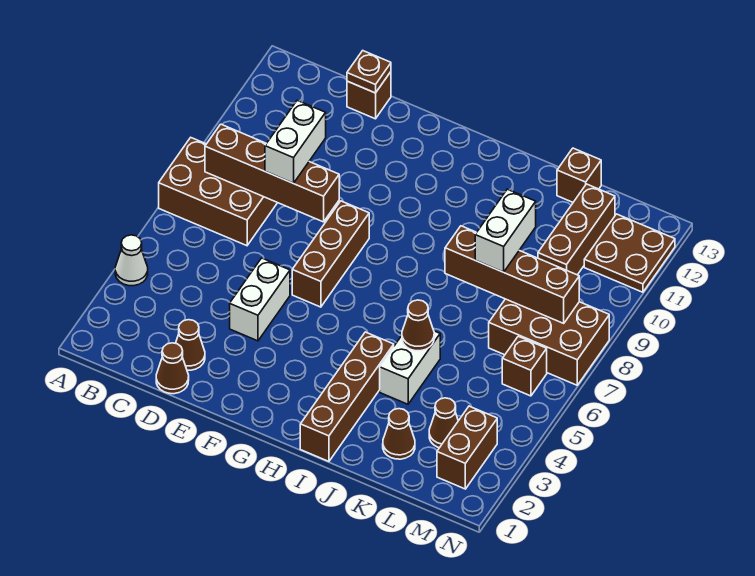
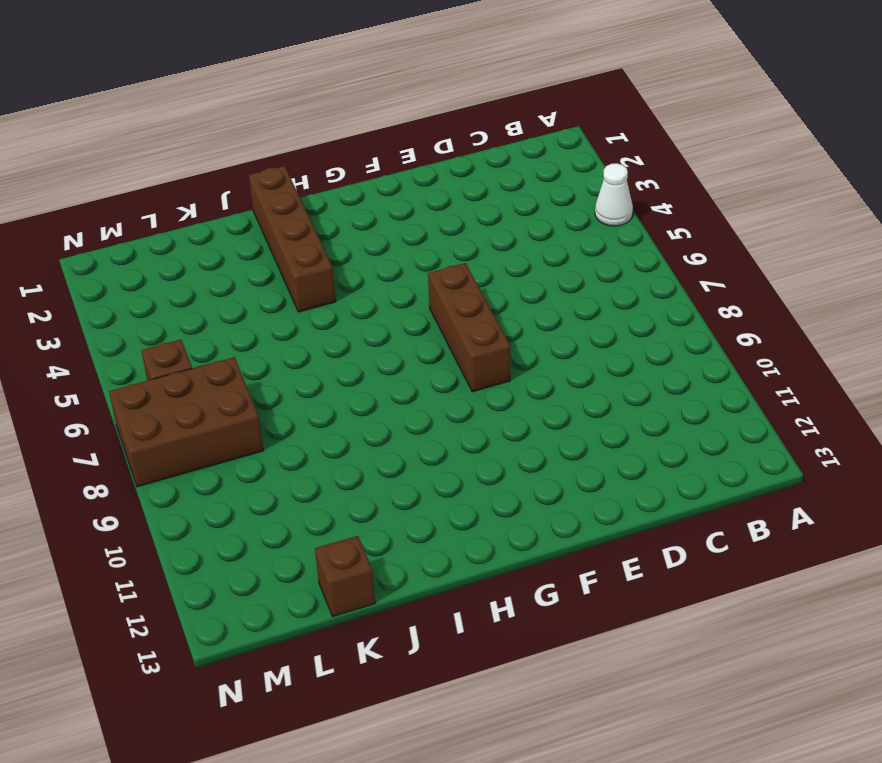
none -> brown 2x3 brick [159,138,277,246]
none -> brown 1x1 cone [156,343,189,394]
none -> brown 1x1 cone [176,320,205,370]

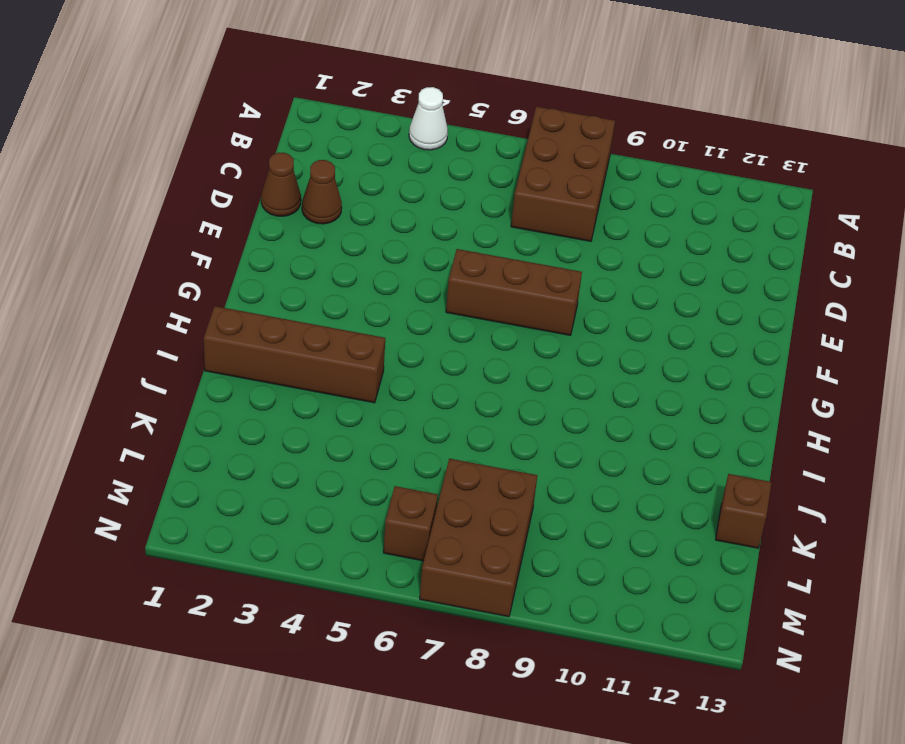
none -> brown 1x1 brick [347,72,391,119]
none -> white 1x2 brick [230,258,290,341]
none -> white 1x2 brick [380,331,440,404]

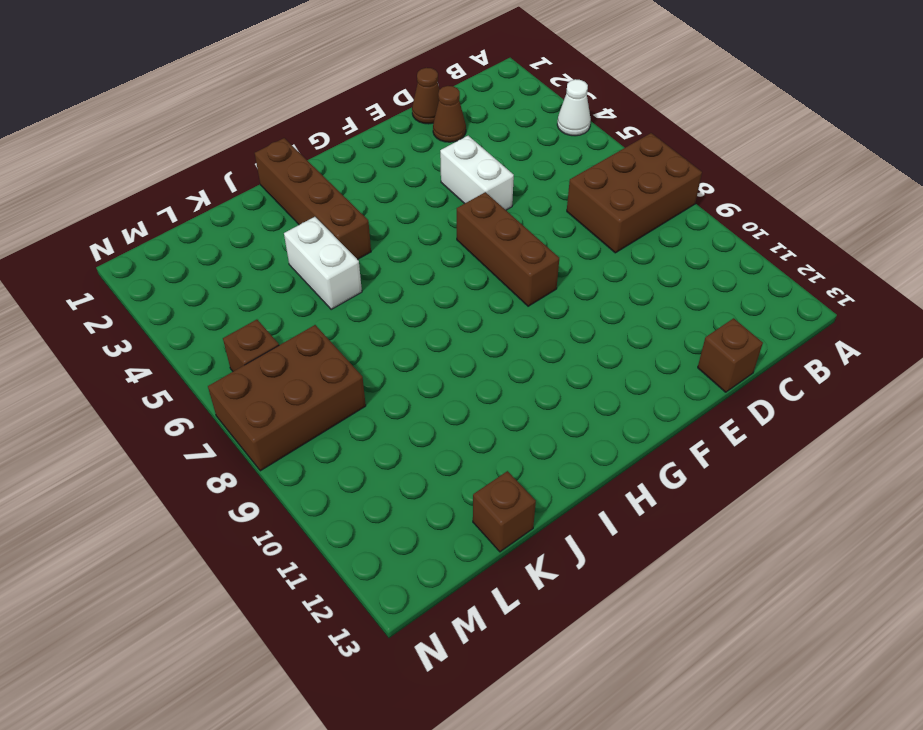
none -> brown 1x1 cone [383,409,415,459]
none -> brown 1x1 cone [429,398,458,448]
none -> brown 1x3 brick [538,184,615,275]

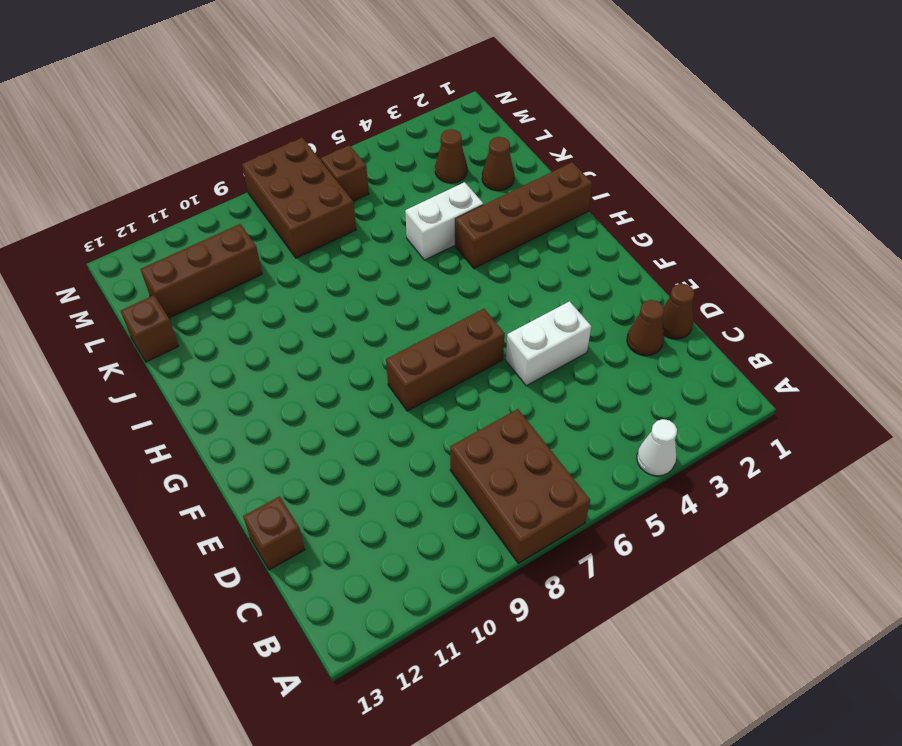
none -> brown 1x2 brick [437,406,497,489]
none -> brown 2x2 plate [584,214,675,292]
none -> brown 1x4 brick [205,124,339,222]

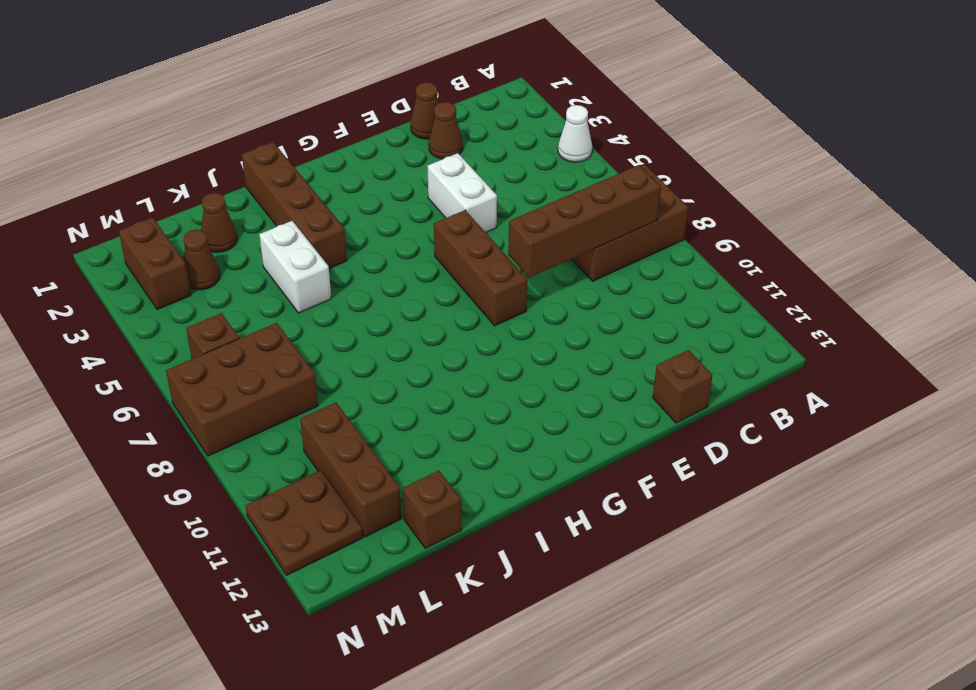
none -> brown 1x1 plate [347,51,391,93]
none -> brown 1x1 cone [402,300,434,351]
none -> brown 1x4 brick [445,226,579,323]

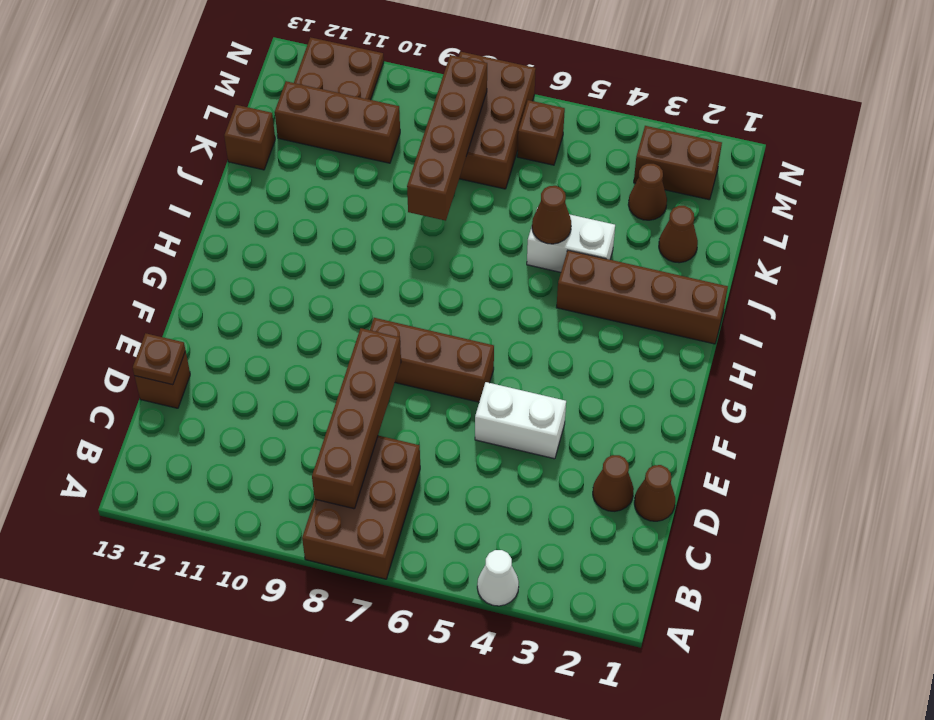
none -> white 1x2 brick [265,100,326,183]
none -> white 1x2 brick [475,189,536,272]

